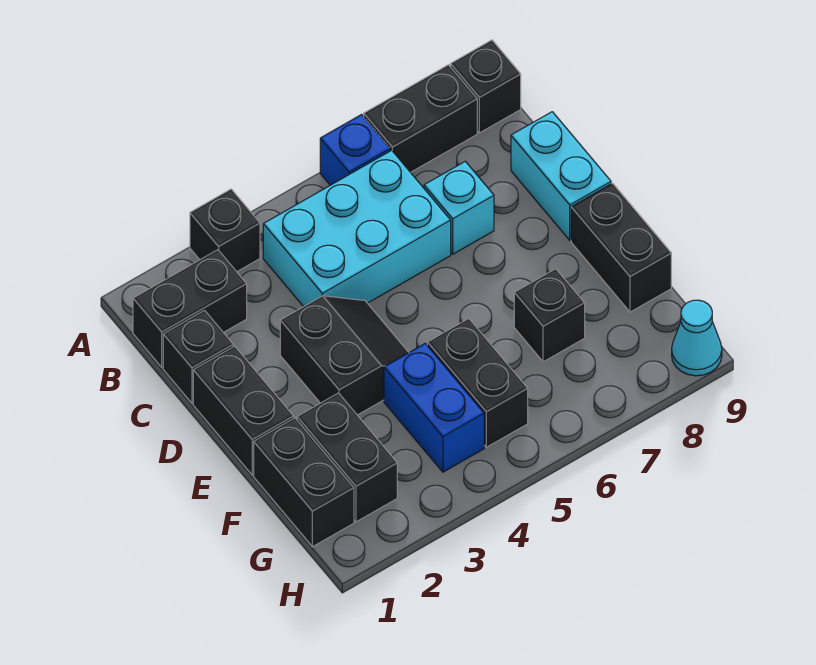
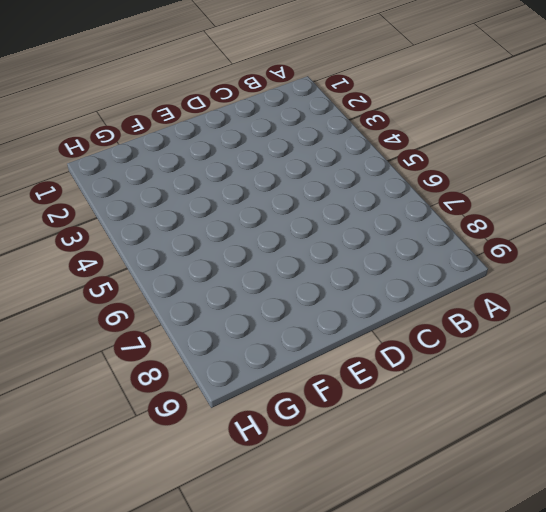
none -> black 1x1 brick [190,189,260,272]
none -> blue 1x1 brick [320,115,390,185]
none -> black 1x2 brick [364,65,477,172]

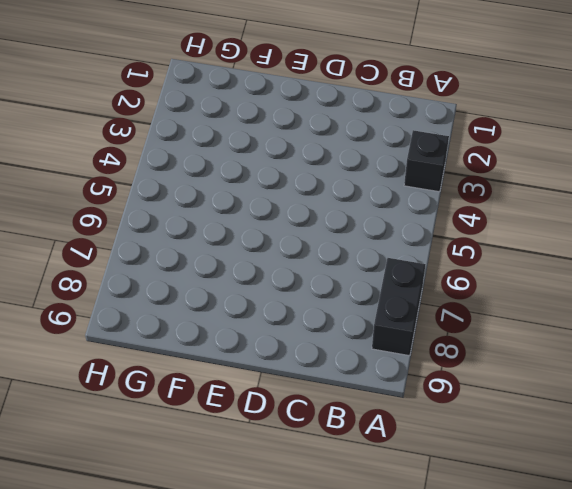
none -> blue 1x1 brick [320,115,390,185]
none -> black 1x1 brick [451,40,521,133]
none -> black 1x2 brick [133,250,247,367]

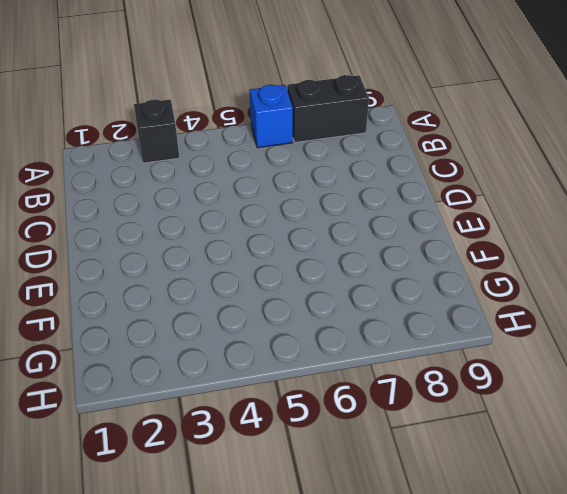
none -> black 1x1 brick [451,40,521,133]
none -> black 1x2 brick [133,250,247,367]
none -> cyan 2x3 brick [263,150,451,307]

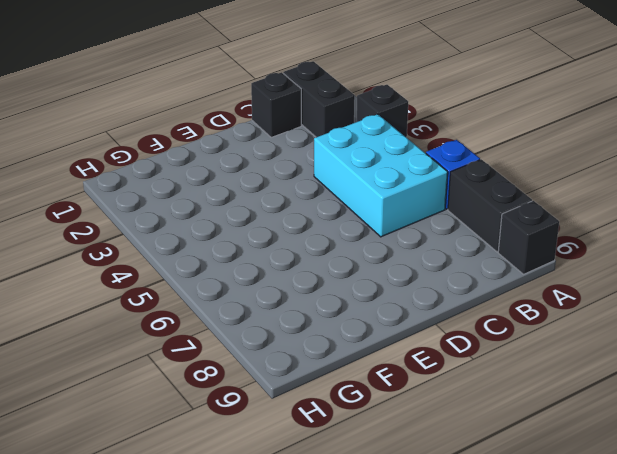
none -> cyan 1x1 brick [424,161,494,254]
none -> cyan 1x2 brick [511,112,611,240]
none -> black 1x2 brick [193,346,294,475]

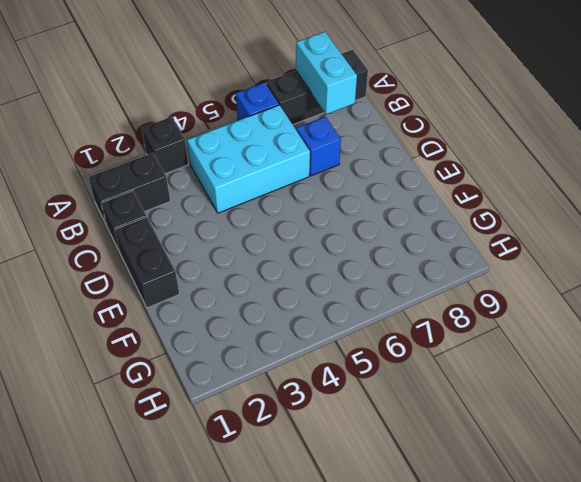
cyan 1x2 brick [296,32,357,114] -> cyan 1x2 brick moved to [511,112,611,240]
blue 1x1 brick [296,117,341,176] -> cyan 1x1 brick [424,161,494,254]
none -> black 2x2 slope [280,296,409,415]
none -> black 1x2 brick [571,183,671,312]
none -> black 1x2 brick [254,418,354,547]

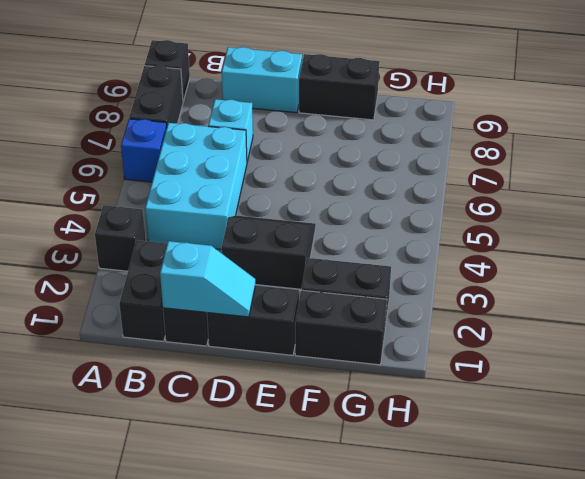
cyan 1x2 slope [160,241,255,317] -> none
none -> blue 1x2 brick [384,343,484,472]
none -> black 1x2 brick [427,319,528,447]
none -> black 1x1 brick [514,269,585,362]

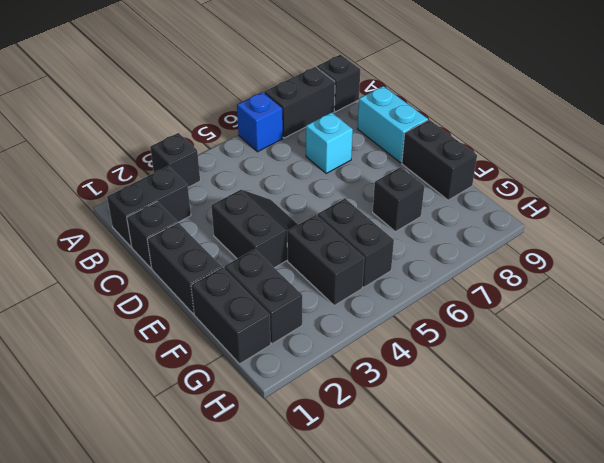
black 1x2 brick [287,215,364,305] -> blue 1x2 brick [384,343,484,472]
none -> cyan 2x3 brick [263,150,451,307]
none -> cyan 1x1 cone [672,300,722,376]

